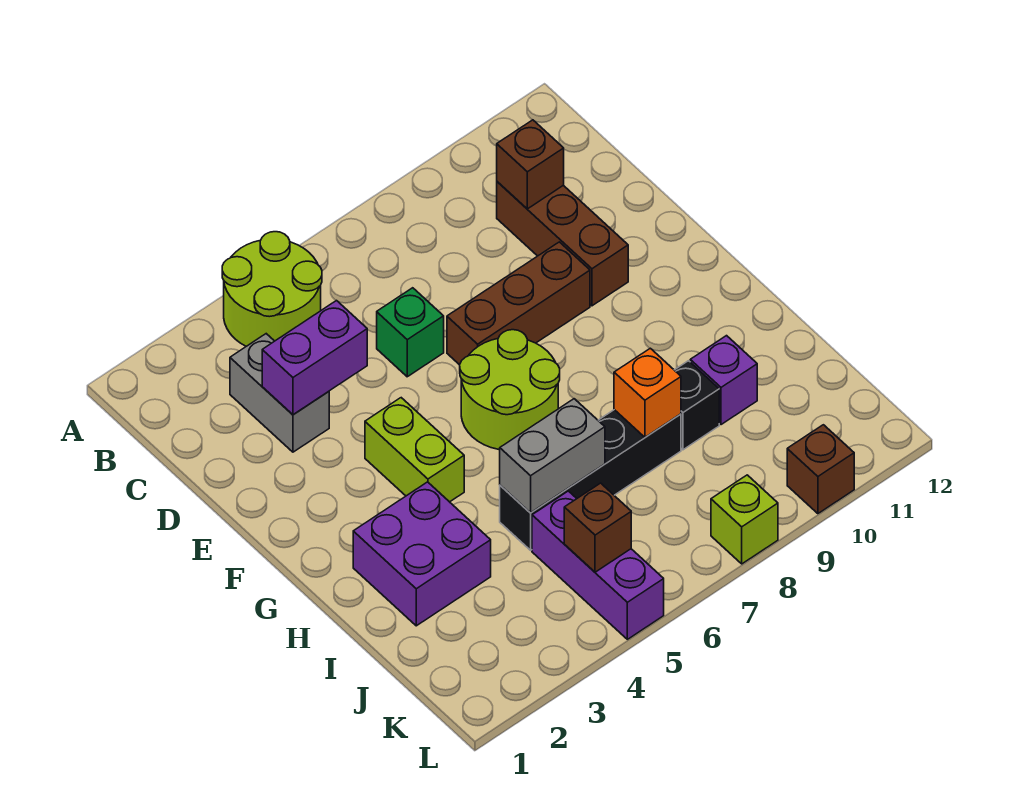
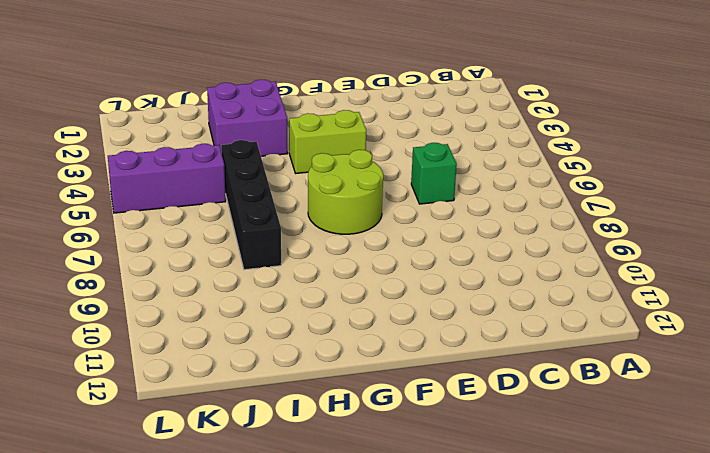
none -> lime 2x2 round brick [222,232,322,346]
none -> grey 1x2 brick [230,334,329,452]
none -> brown 1x3 brick [497,182,628,306]

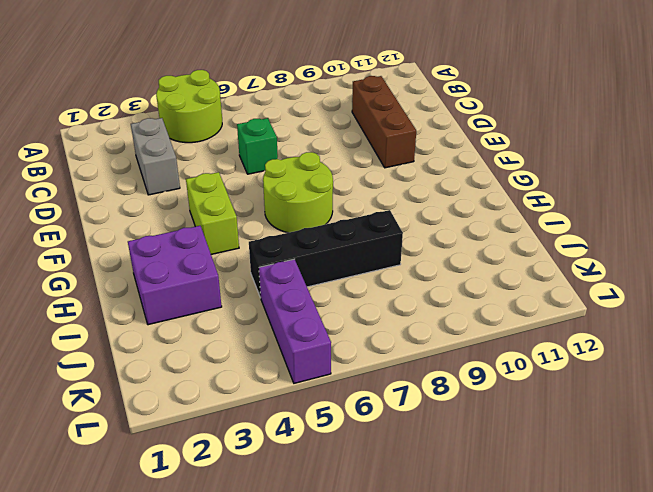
none -> brown 1x3 brick [447,242,590,365]
none -> black 1x1 brick [675,361,719,450]
none -> purple 1x1 brick [690,336,757,425]

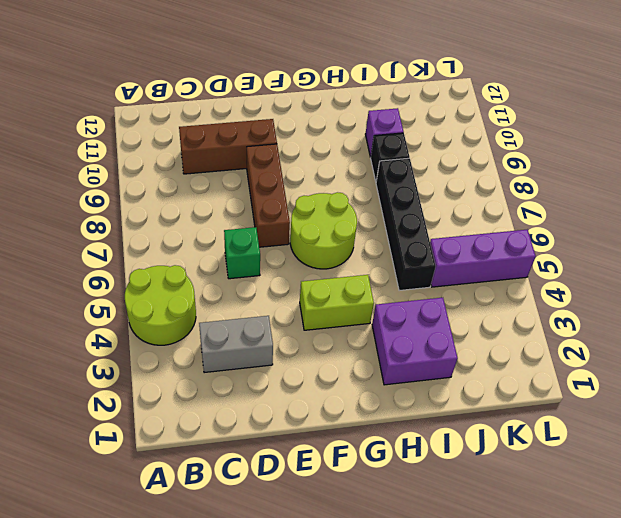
none -> lime 1x1 brick [711,475,778,564]
none -> brown 1x1 brick [787,425,854,514]
none -> brown 1x1 brick [497,120,564,209]

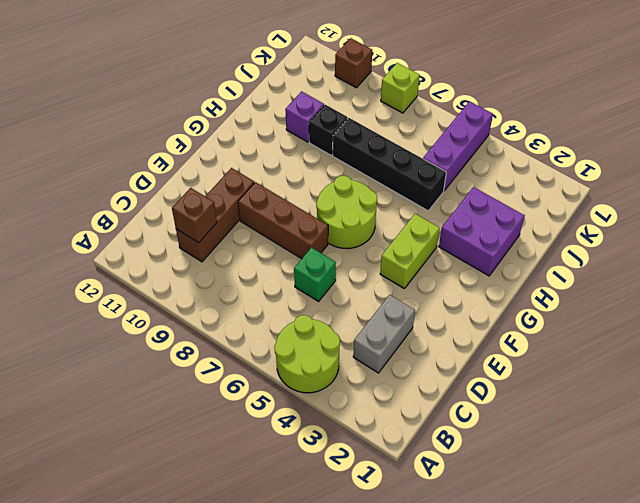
none -> purple 1x2 brick [262,301,367,415]
none -> grey 1x2 brick [500,399,605,513]
none -> orange 1x1 brick [614,348,681,437]

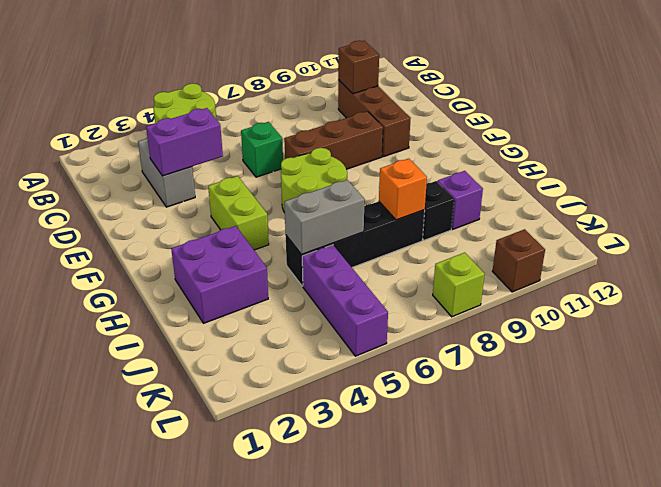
none -> brown 1x1 brick [564,483,631,572]

